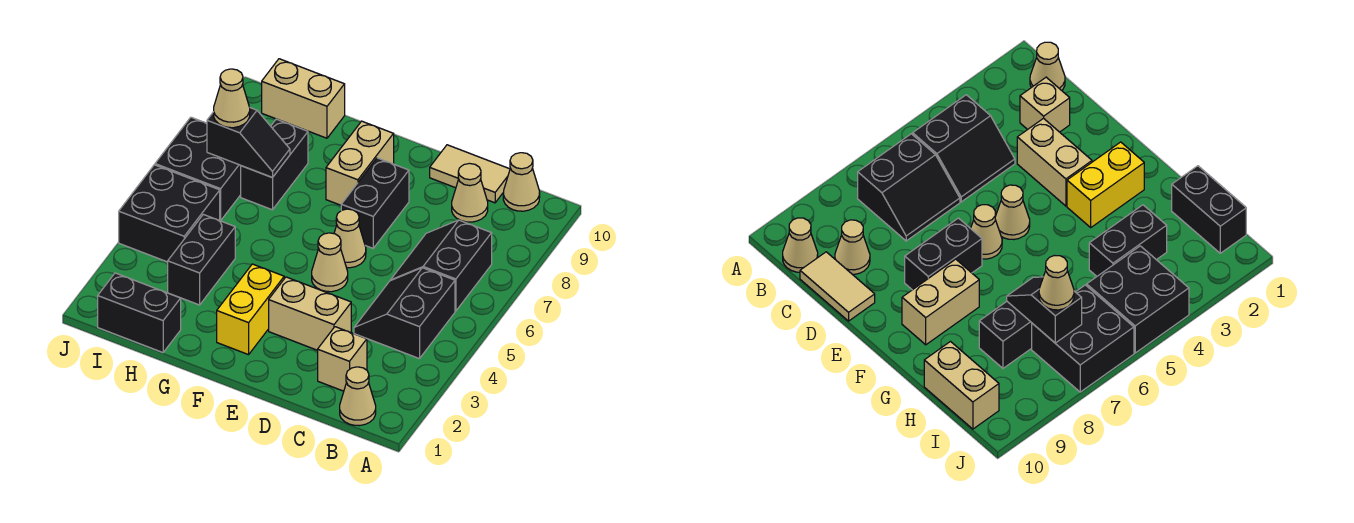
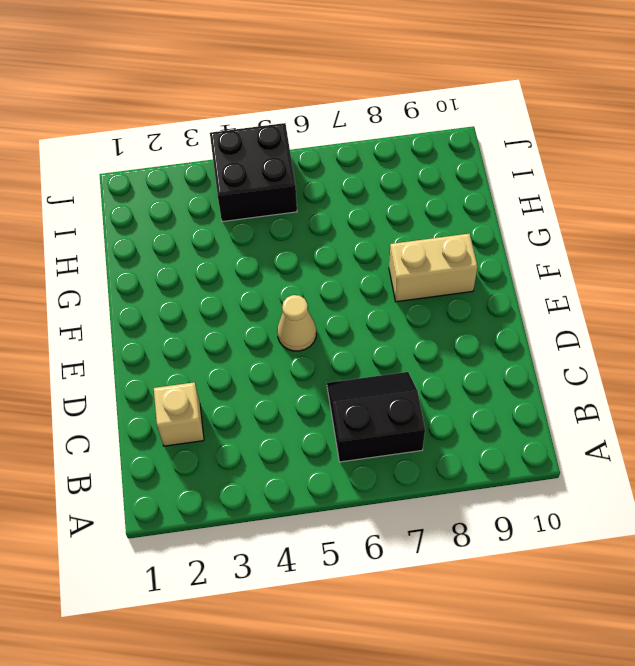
none -> tan 1x1 cone [340,367,376,426]
none -> black 2x2 slope [354,268,455,359]
none -> tan 1x1 cone [503,153,540,211]

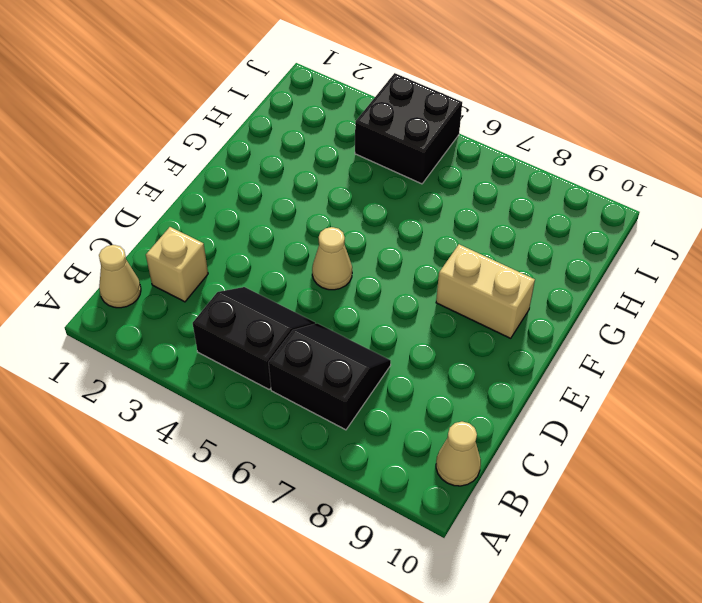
none -> tan 1x1 cone [452,163,488,222]
none -> tan 1x2 tile [430,145,510,203]
none -> tan 1x2 brick [269,277,351,350]

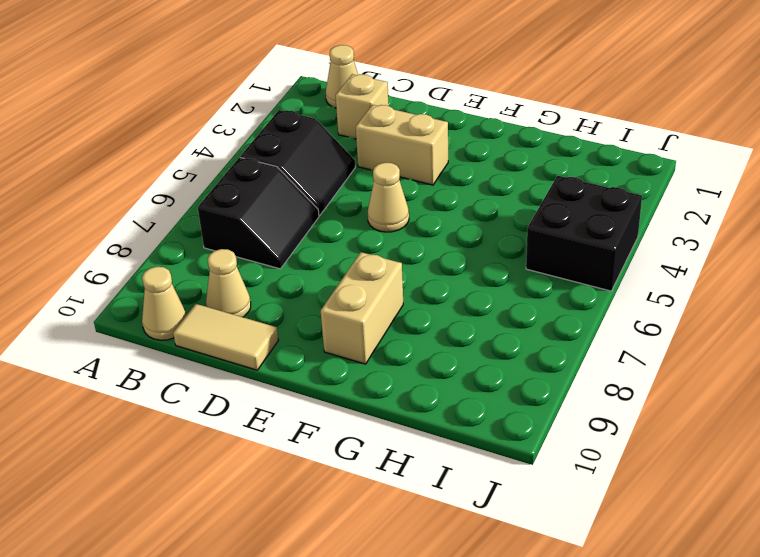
none -> tan 1x1 cone [334,209,366,268]
none -> black 1x2 brick [341,158,409,248]
none -> yellow 1x2 brick [217,264,284,355]

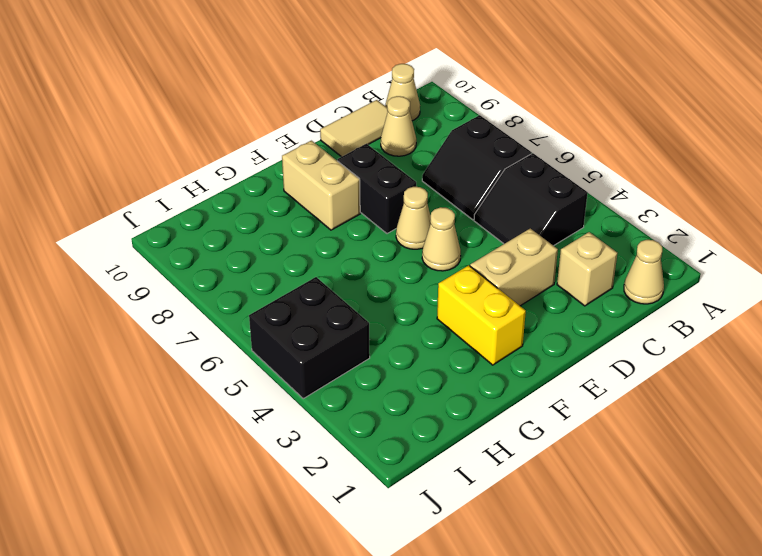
none -> black 1x2 brick [98,273,181,353]
none -> black 1x2 brick [168,214,235,305]
none -> black 1x2 brick [241,119,308,210]

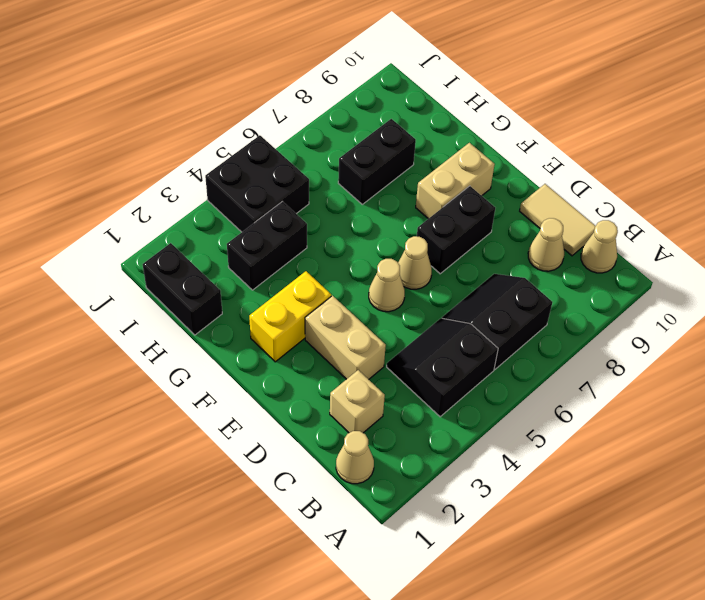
none -> tan 1x2 brick [262,59,345,138]
none -> black 2x2 brick [155,117,241,221]
none -> black 1x2 slope [207,108,290,178]

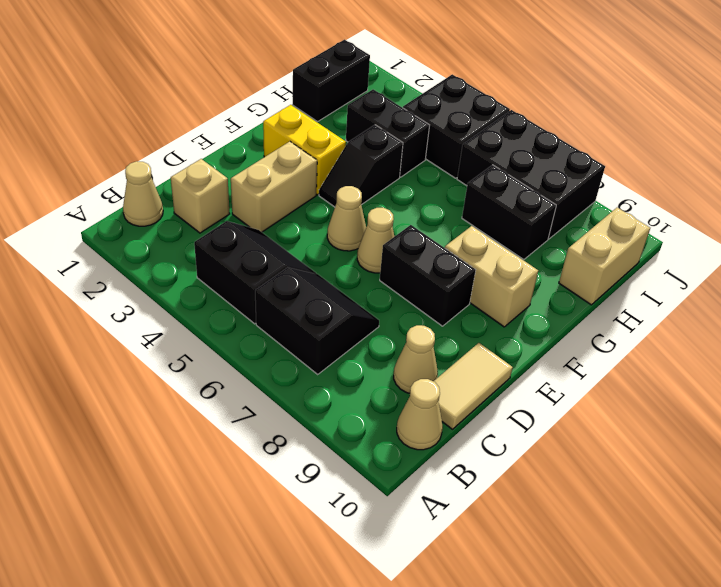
black 1x2 slope [319,125,403,207] -> black 1x2 slope moved to [207,108,290,178]
black 2x3 brick [457,110,605,239] -> black 2x2 brick [155,117,241,221]
none -> tan 1x1 cone [214,69,250,128]

